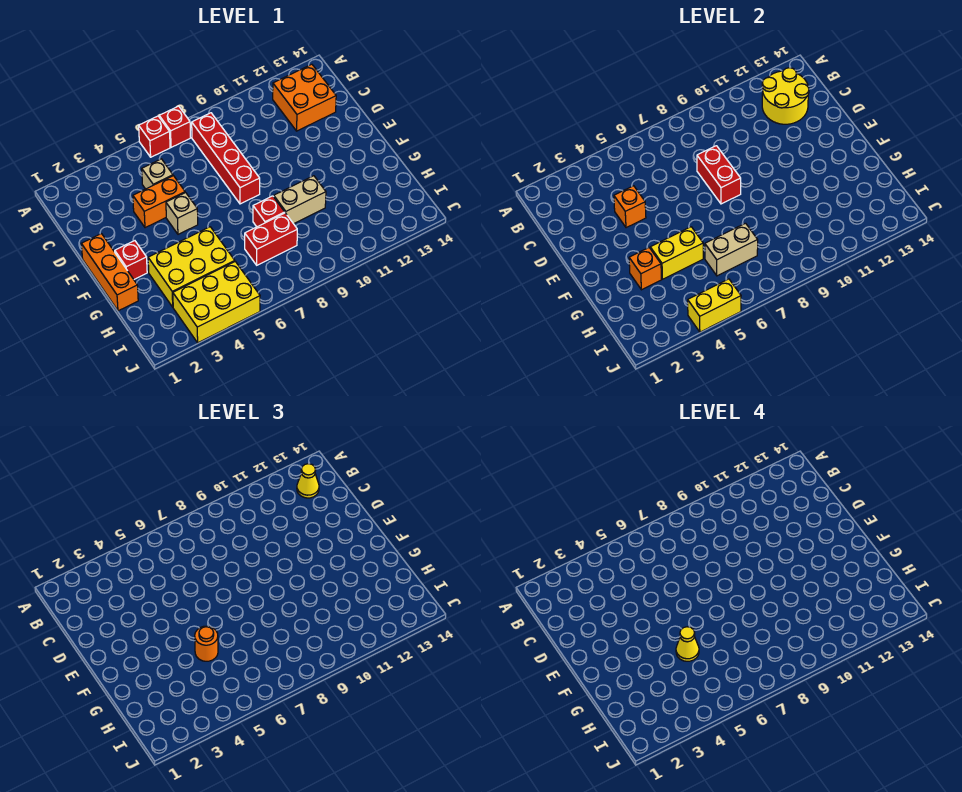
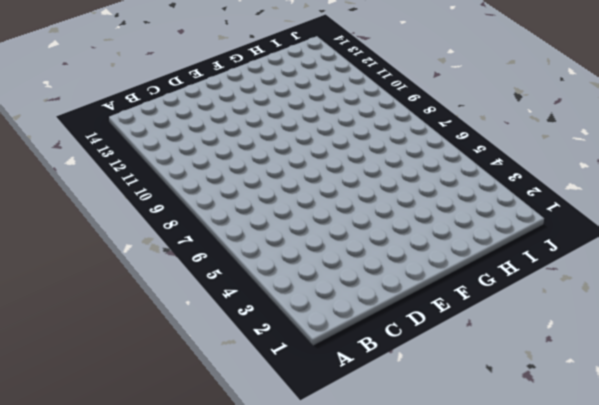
none -> red 1x1 brick [139,116,170,157]
none -> red 1x1 brick [159,106,190,147]
none -> red 1x4 brick [192,113,260,204]

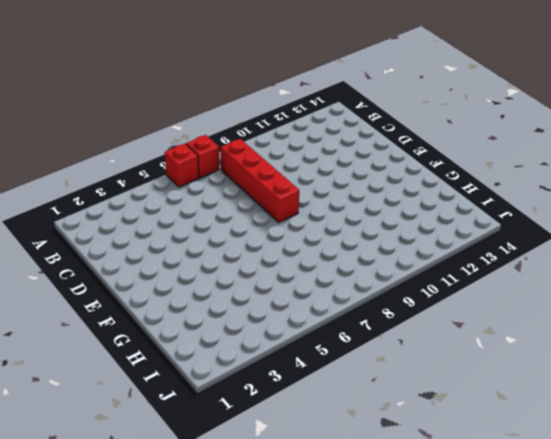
none -> orange 2x2 brick [273,64,336,131]
none -> tan 1x1 brick [142,159,173,189]
none -> orange 1x2 brick [133,176,185,228]

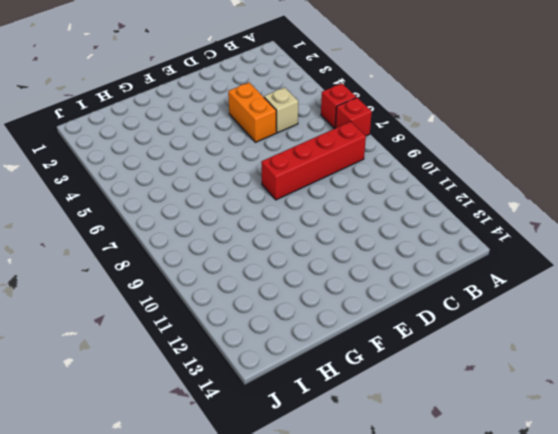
none -> orange 2x2 brick [273,64,336,131]
none -> orange 1x3 brick [81,234,138,311]
none -> tan 1x1 brick [166,193,198,234]

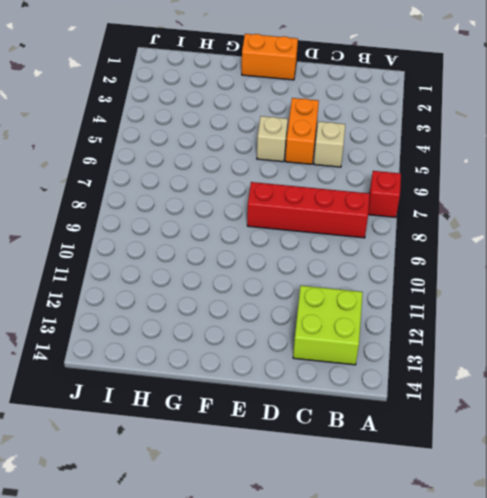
lime 2x2 brick [293,286,363,365] -> orange 2x2 brick [273,64,336,131]
orange 1x2 brick [242,34,298,80] -> orange 1x3 brick [81,234,138,311]
none -> red 1x1 brick [139,116,170,157]
none -> red 1x1 brick [115,241,147,279]
none -> yellow 2x3 brick [148,227,235,307]

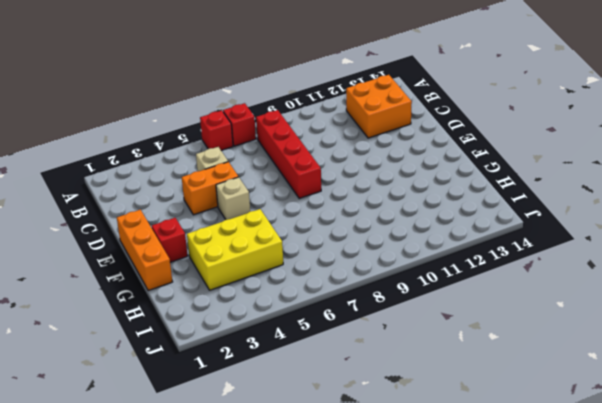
none -> red 1x1 brick [253,196,285,227]
none -> tan 1x2 brick [274,176,326,224]
none -> red 1x2 brick [245,213,297,265]

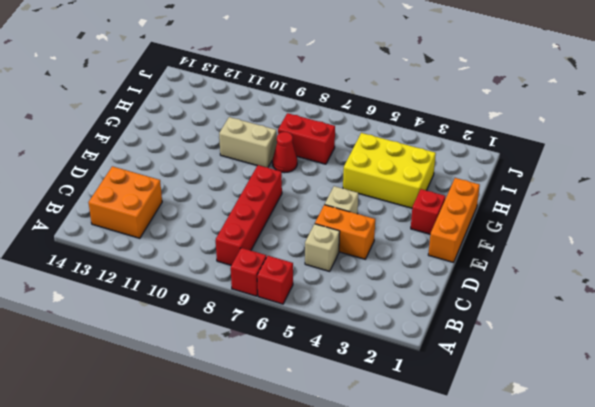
red 1x1 cone [272,132,297,173] -> red 1x1 brick [253,196,285,227]
none -> yellow 2x3 brick [173,262,260,343]
none -> yellow 2x2 round brick [762,68,809,124]
none -> orange 1x1 brick [614,186,646,228]

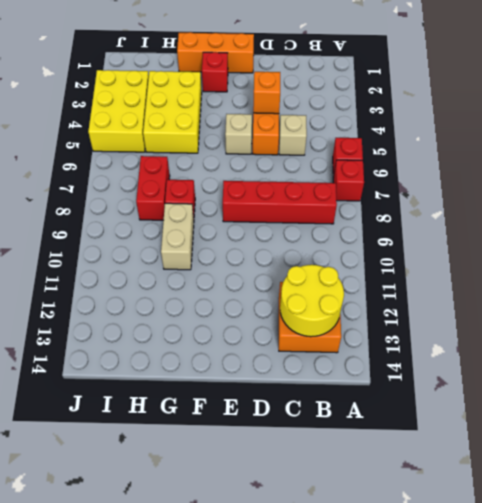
none -> red 1x2 brick [697,146,741,204]
none -> orange 1x1 brick [629,248,662,290]
none -> yellow 1x2 brick [650,227,703,279]

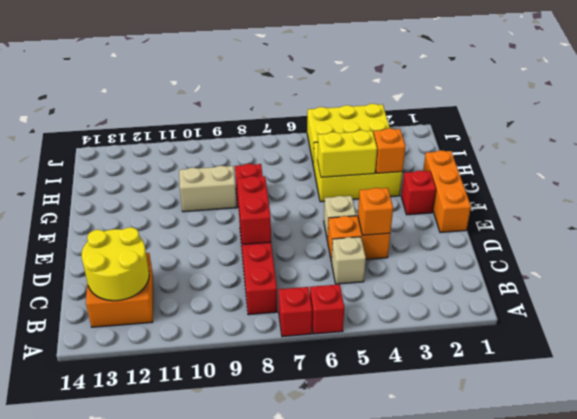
none -> red 1x2 brick [245,213,297,265]
none -> tan 1x2 brick [705,223,758,276]
none -> yellow 1x2 brick [688,279,741,332]

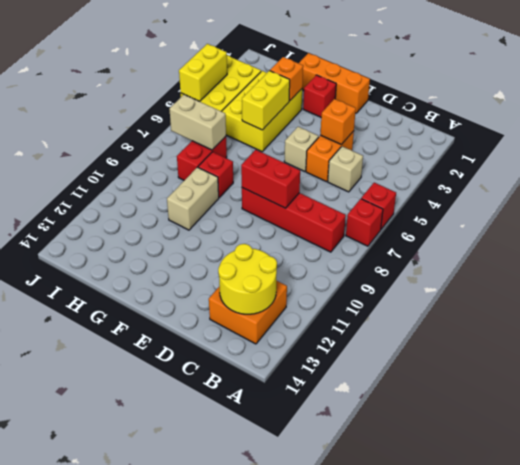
tan 1x2 brick [169,95,226,150] -> tan 1x2 brick turned to [705,223,758,276]
none -> yellow 1x1 cone [297,464,319,498]
none -> orange 1x1 round brick [195,626,218,661]
none -> yellow 1x1 cone [676,627,699,661]

